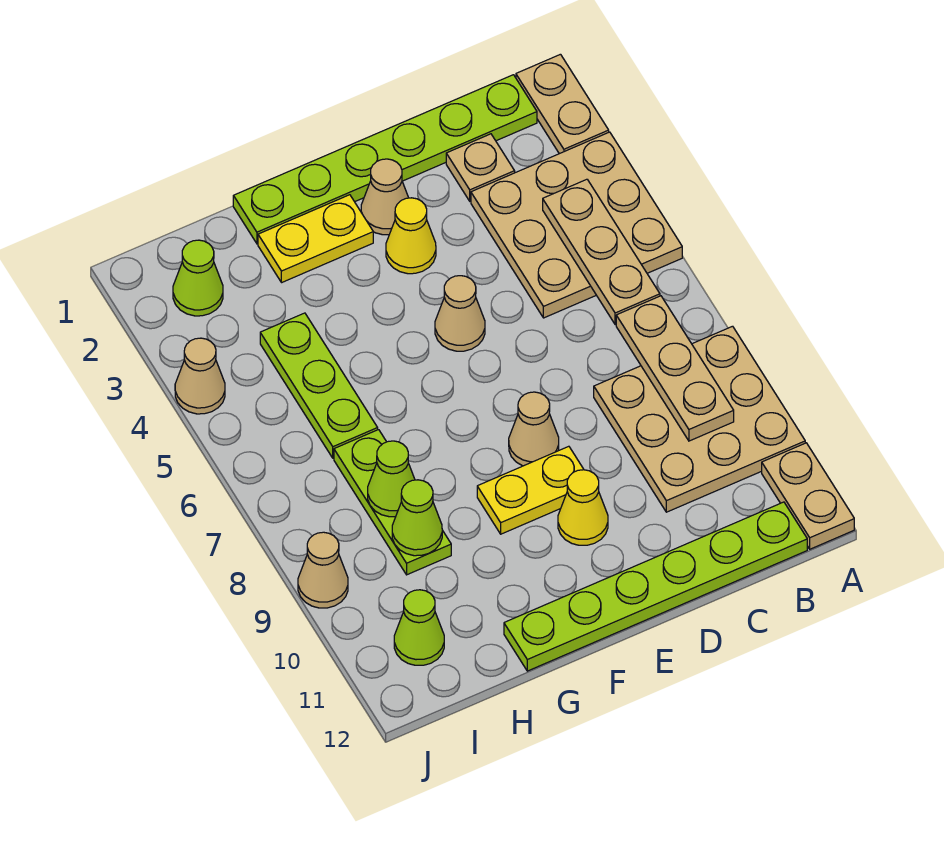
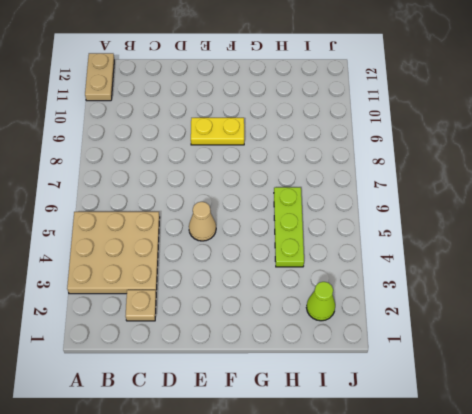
none -> tan 1x2 plate [516,54,609,154]
none -> tan 3x3 plate [594,326,805,512]
none -> lime 1x6 plate [233,75,537,244]

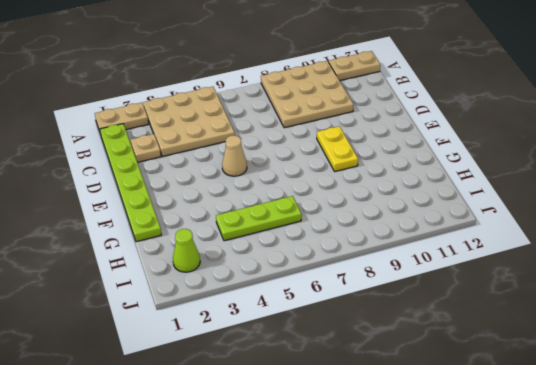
none -> lime 1x6 plate [504,502,807,671]
none -> tan 1x1 cone [361,159,408,235]
none -> yellow 1x1 cone [386,198,436,274]

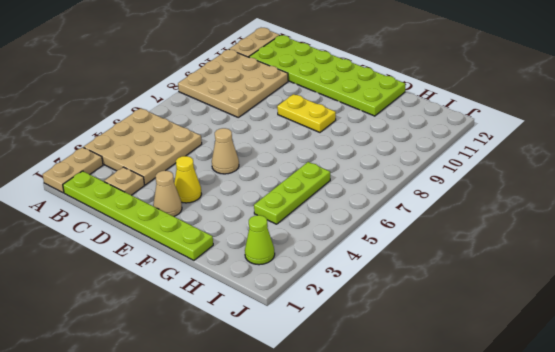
lime 2x6 plate [249,35,405,116] -> lime 1x6 plate [504,502,807,671]
none -> tan 1x1 cone [509,392,559,466]
none -> yellow 1x1 cone [558,470,608,545]
none -> yellow 1x2 plate [258,195,373,283]

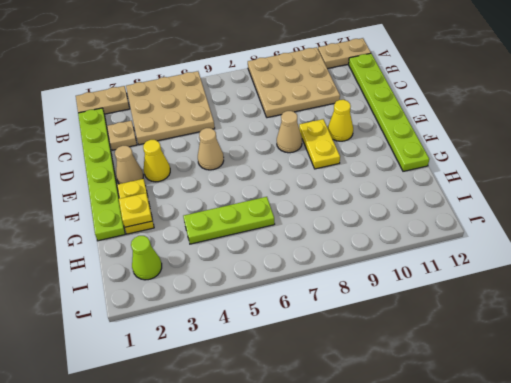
yellow 1x1 plate [119,193,152,227] -> none
none -> lime 1x3 plate [334,430,451,575]
none -> lime 1x1 cone [394,590,444,665]
none -> tan 1x1 cone [175,338,225,414]

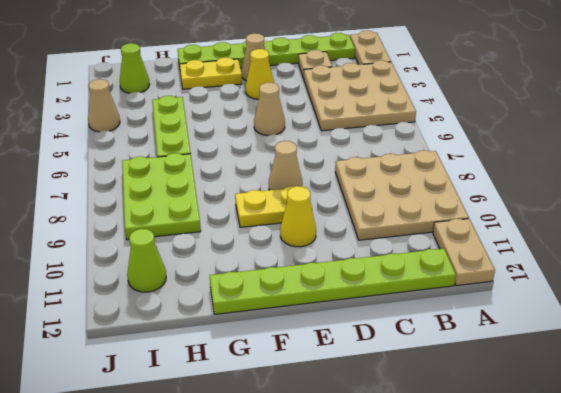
lime 2x3 plate [122,153,201,240] -> lime 1x3 plate [334,430,451,575]
none -> tan 1x1 cone [298,532,348,608]
none -> tan 1x3 plate [543,179,660,325]
none -> tan 1x3 plate [616,296,734,441]

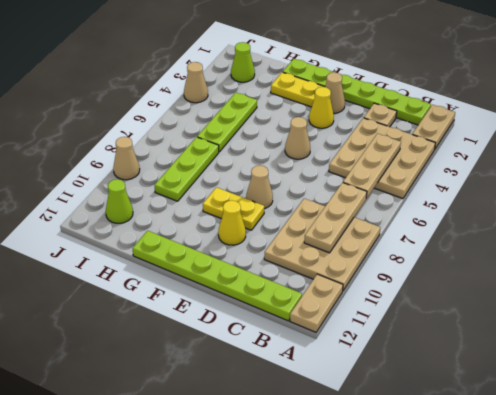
none -> lime 1x1 cone [368,441,415,517]
none -> lime 1x1 cone [392,480,442,556]

